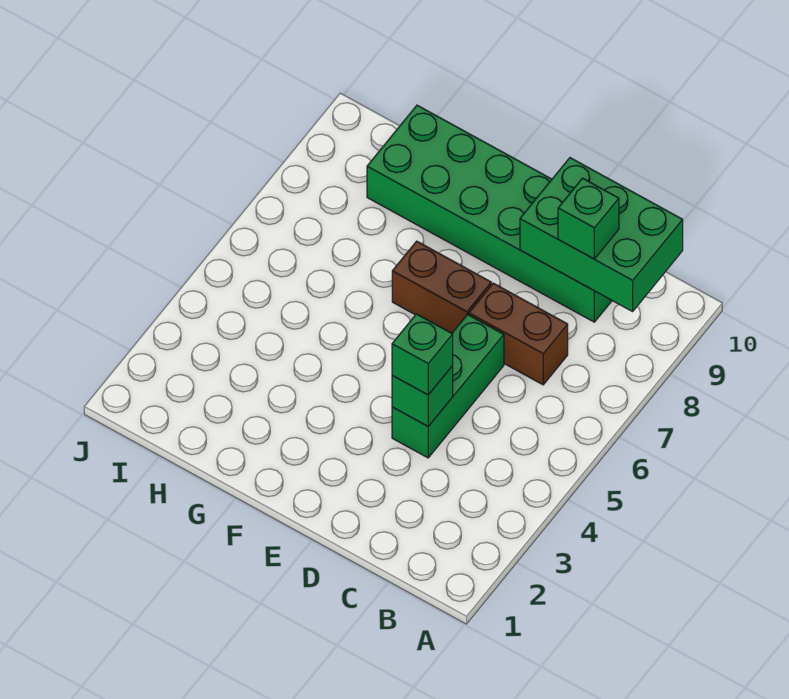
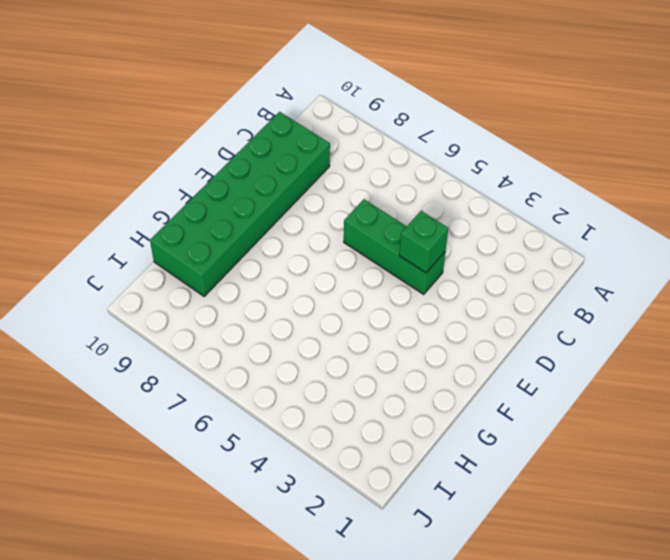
none -> brown 1x2 brick [469,283,568,385]
none -> brown 1x2 brick [392,241,491,333]

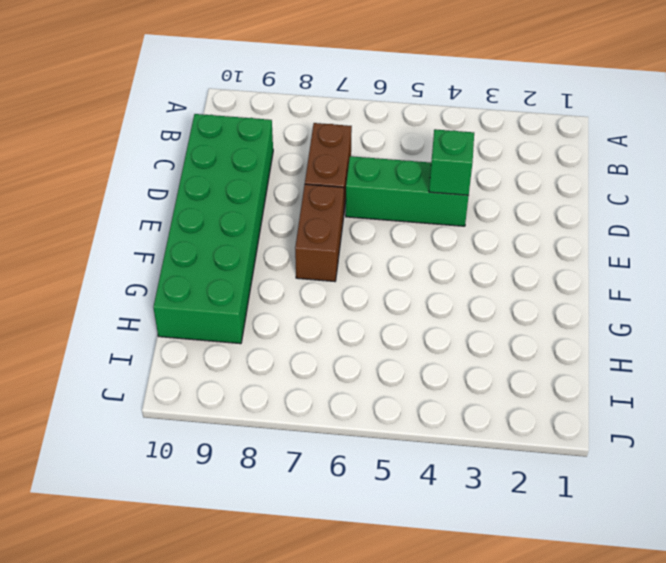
none -> green 2x3 brick [520,158,683,311]
none -> green 1x1 brick [558,178,619,259]

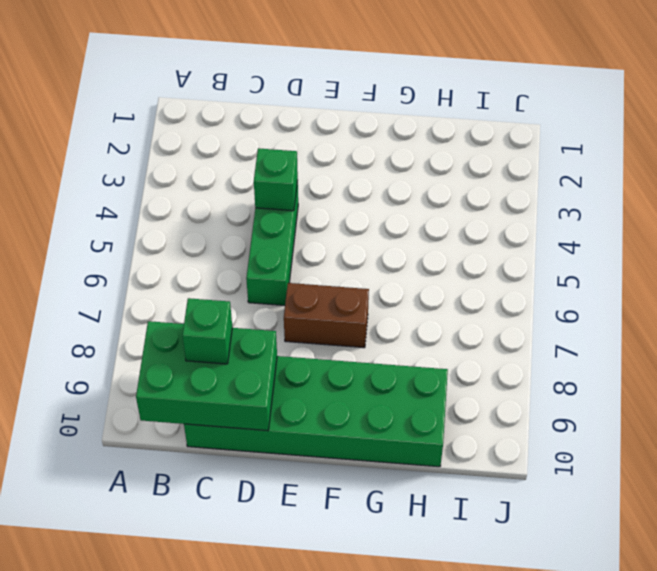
none -> brown 1x2 brick [469,283,568,385]
none -> green 1x1 brick [392,314,453,395]

